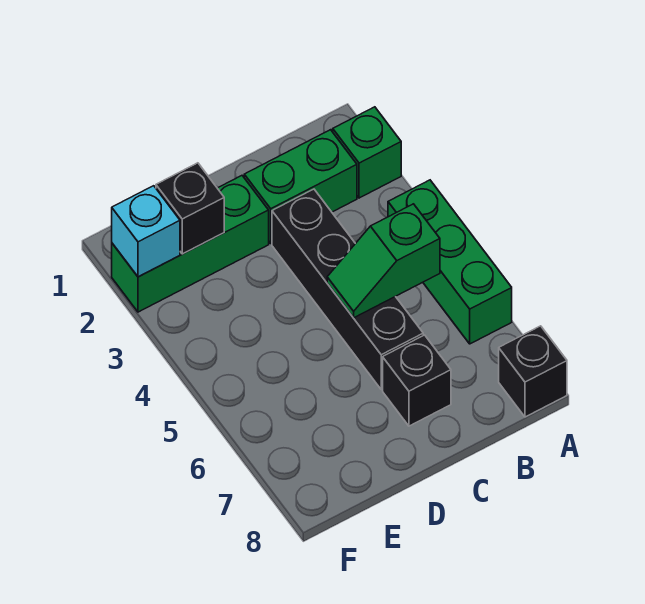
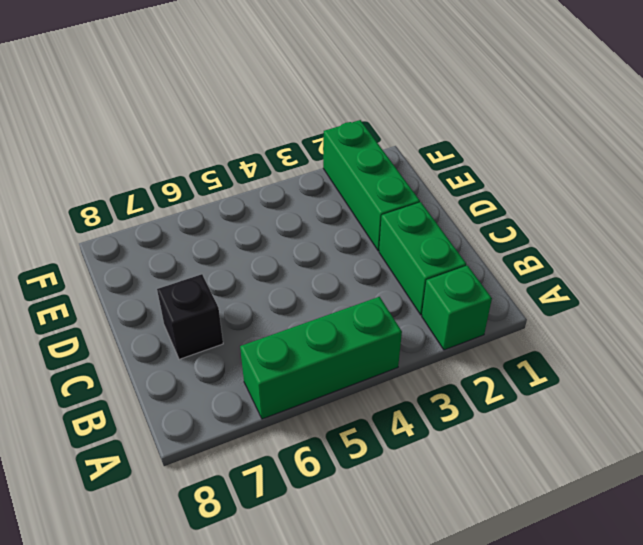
none -> black 1x1 brick [499,326,567,417]
none -> black 1x4 brick [272,189,423,390]

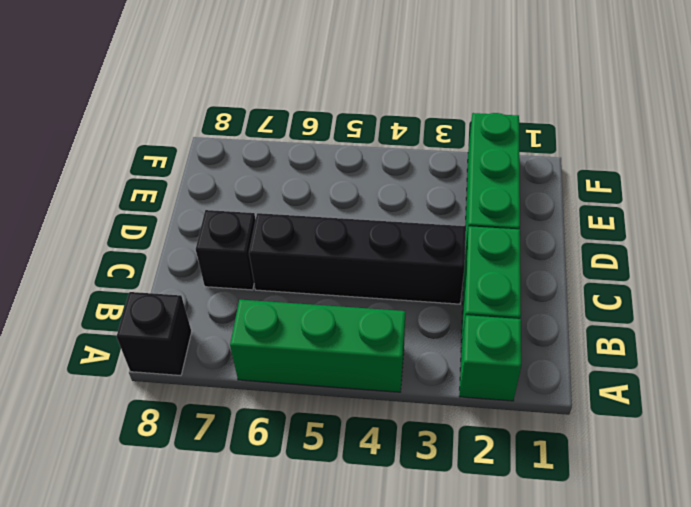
none -> green 1x2 slope [327,204,440,318]
none -> black 1x1 brick [156,163,224,254]

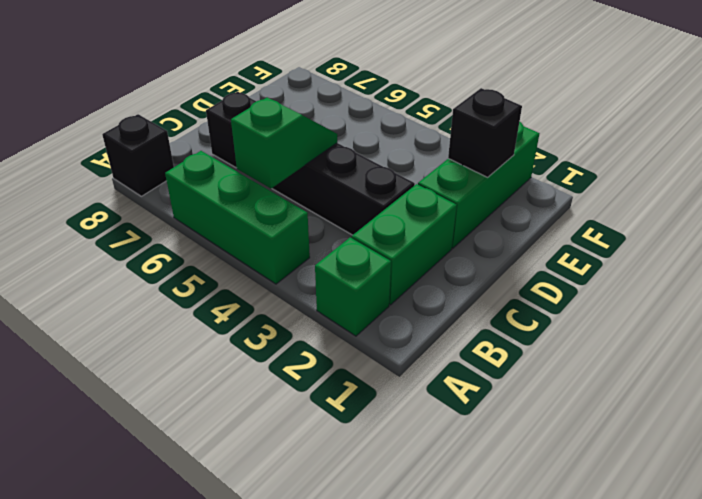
none -> cyan 1x1 brick [112,186,180,277]

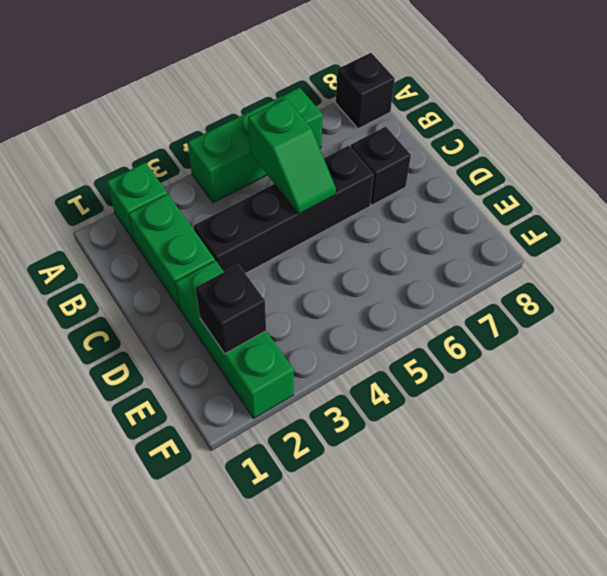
none -> cyan 1x1 brick [112,186,180,277]

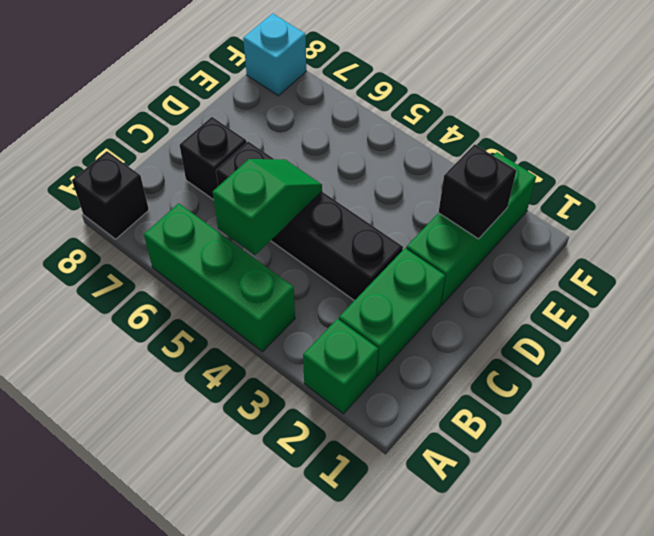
cyan 1x1 brick [243,13,306,96] -> cyan 1x1 brick moved to [112,186,180,277]

